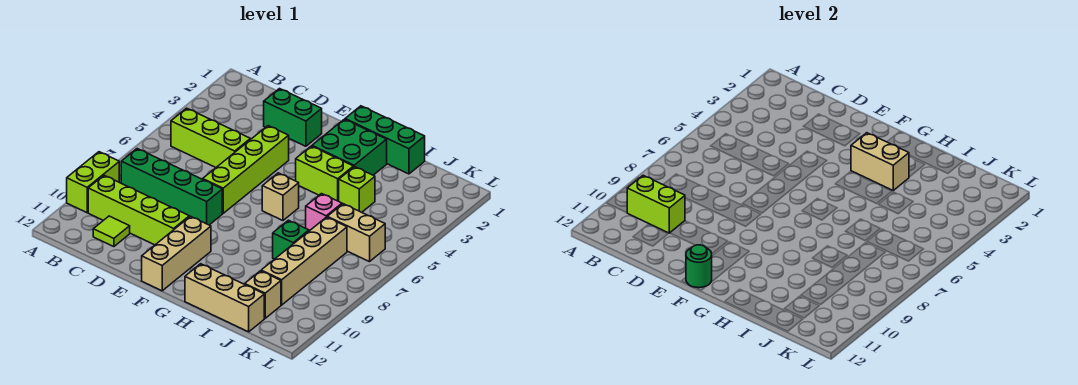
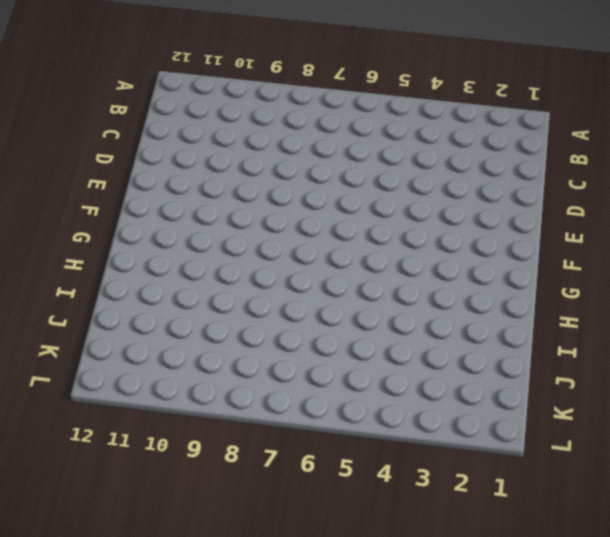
none -> lime 1x2 brick [67,152,119,213]
none -> lime 1x3 brick [171,108,250,167]
none -> green 1x4 brick [121,149,222,225]

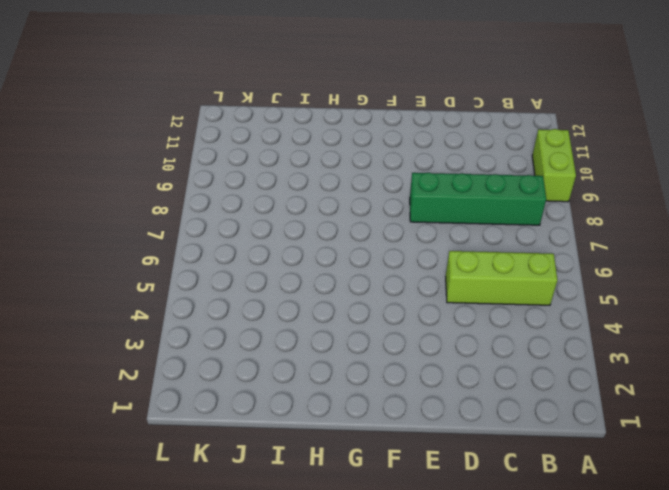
none -> lime 1x4 brick [88,175,189,245]
none -> lime 1x1 tile [93,216,130,247]
none -> green 1x2 brick [264,89,322,146]

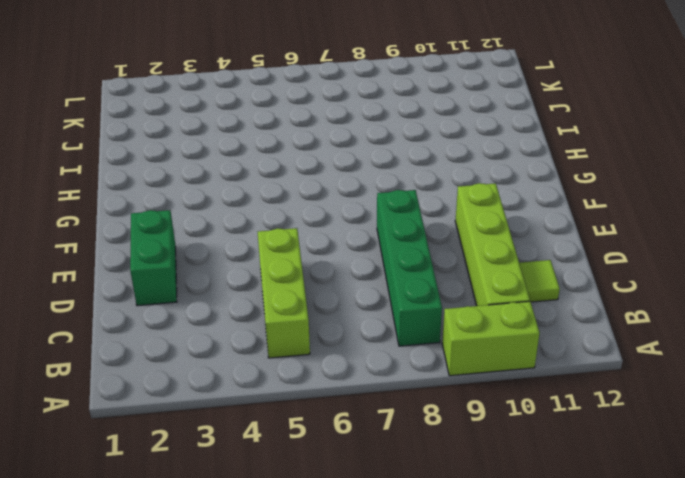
none -> lime 1x4 brick [203,126,289,213]
none -> tan 1x3 brick [142,216,211,291]
none -> green 1x3 brick [345,106,425,174]

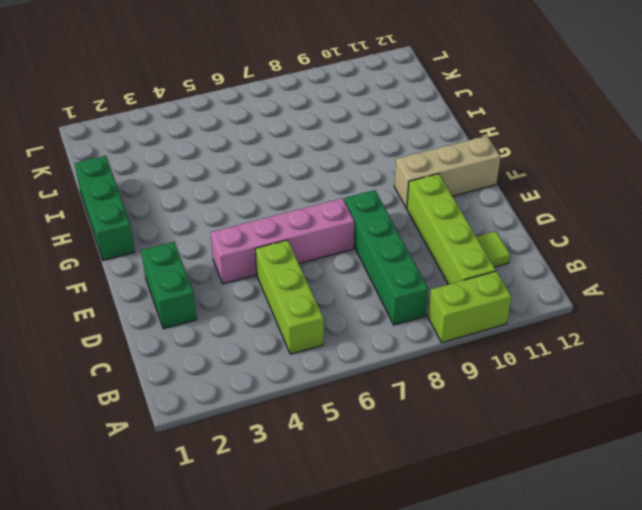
pink 1x4 brick [211,198,354,284] -> lime 1x4 brick [203,126,289,213]
none -> green 2x2 brick [312,119,387,175]
none -> lime 1x2 brick [296,146,353,201]
none -> tan 1x1 brick [262,173,299,220]

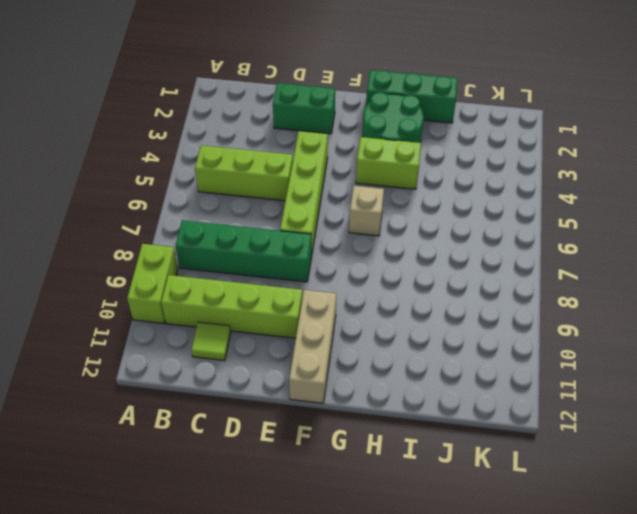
green 2x2 round brick [362,92,424,143] -> green 2x2 brick [312,119,387,175]
none -> tan 1x3 brick [185,264,264,332]
none -> lime 1x1 brick [339,167,375,212]
none -> pink 1x1 brick [306,194,342,231]

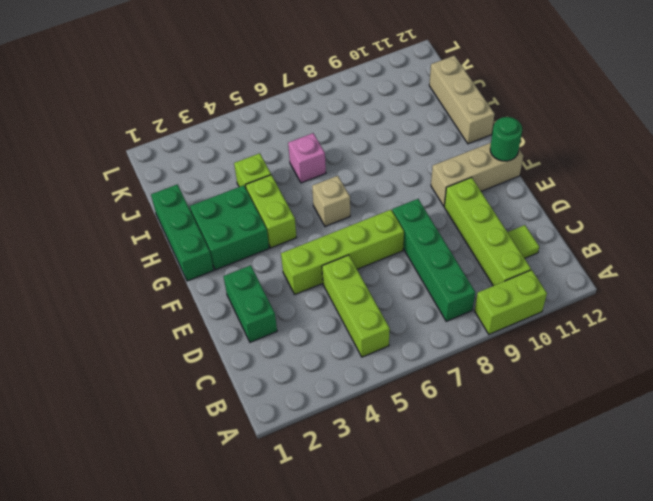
none -> green 1x1 brick [273,220,309,259]
none -> tan 1x2 brick [327,204,385,262]
none -> tan 1x4 brick [261,217,347,305]

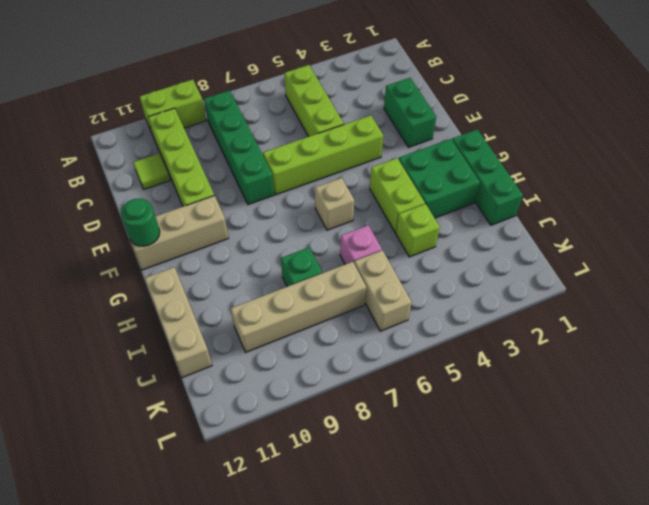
none -> tan 1x1 brick [245,271,281,318]
none -> lime 1x2 brick [627,175,685,233]
none -> tan 1x2 brick [851,133,909,190]

